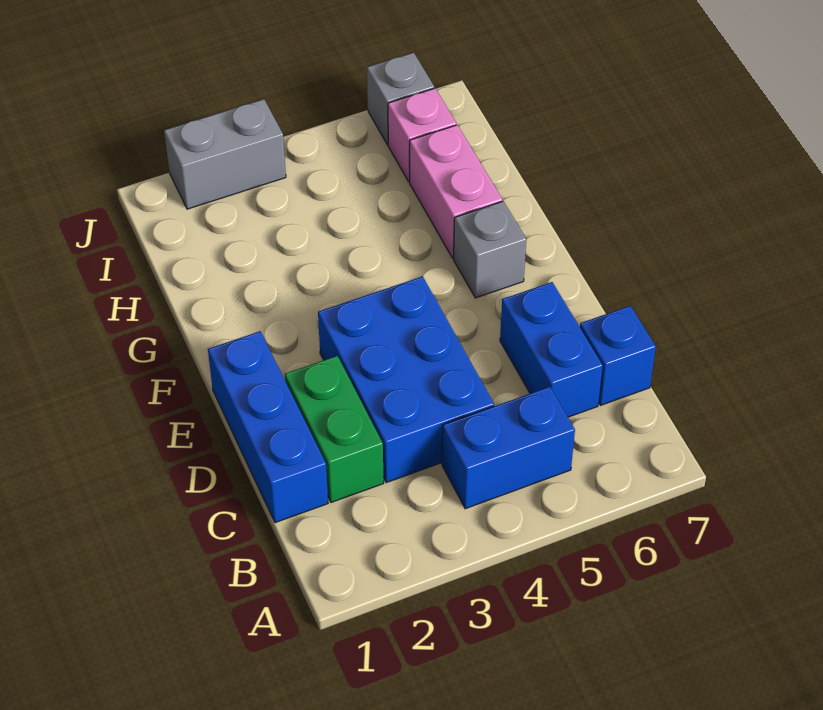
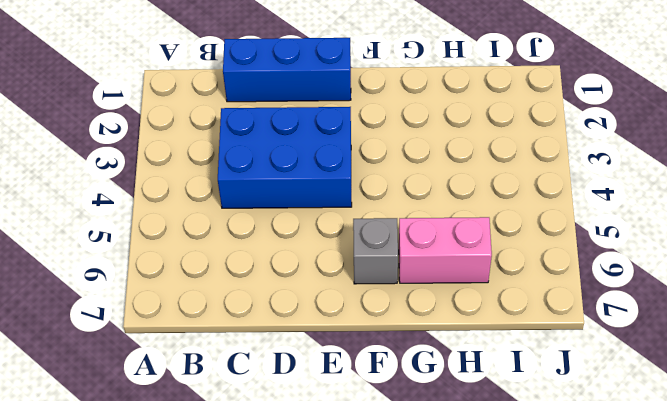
none -> blue 1x2 brick [442,387,575,509]
none -> green 1x2 brick [285,356,384,502]

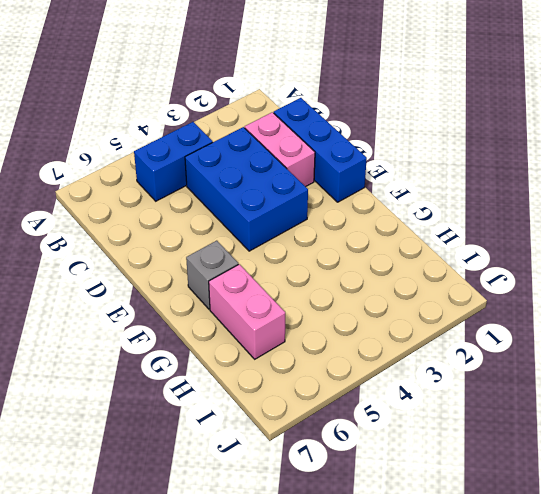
pink 1x2 brick [245,112,315,187] -> green 1x2 brick [285,356,384,502]
none -> blue 1x2 brick [500,282,603,417]
none -> blue 1x1 brick [580,306,656,405]

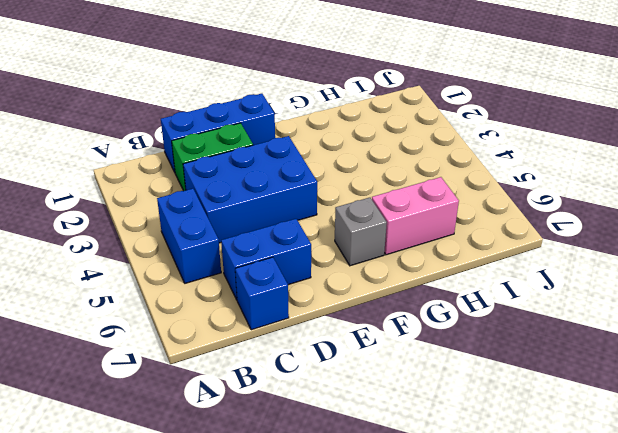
none -> pink 1x1 brick [388,88,456,181]
none -> grey 1x2 brick [164,99,286,209]

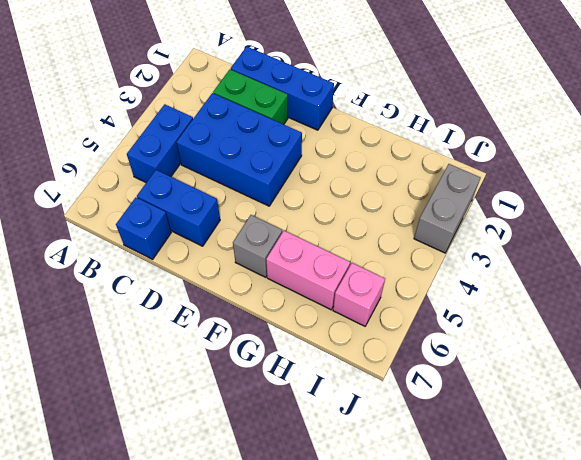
none -> grey 1x1 brick [367,53,434,145]

